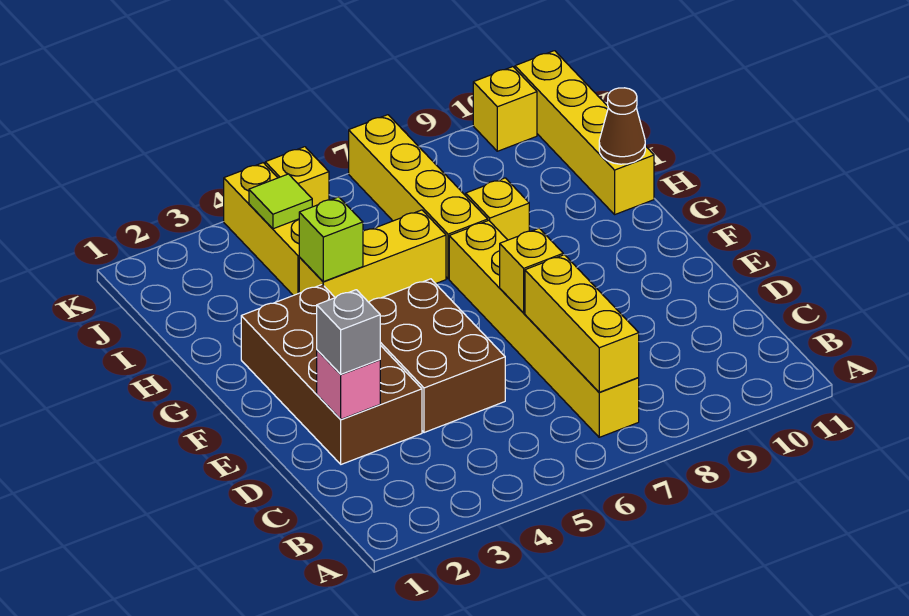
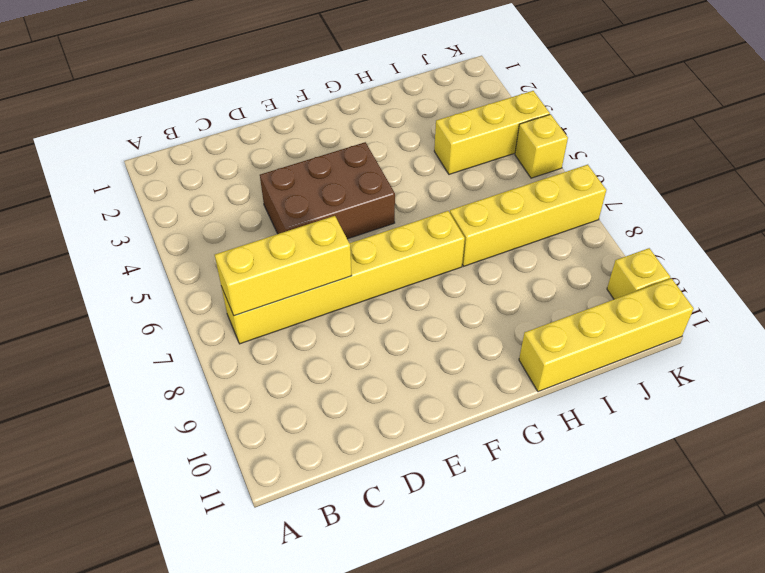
none -> brown 2x4 brick [241,284,422,464]
none -> yellow 1x3 brick [299,210,446,302]
none -> yellow 1x1 brick [466,178,529,240]

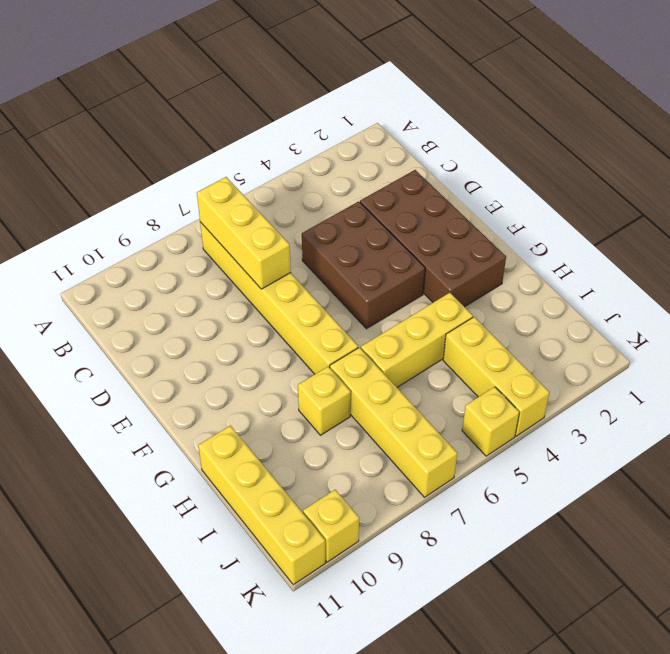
none -> pink 1x1 brick [317,350,380,419]
none -> yellow 1x1 brick [500,228,563,313]
none -> lime 1x1 brick [299,197,363,282]

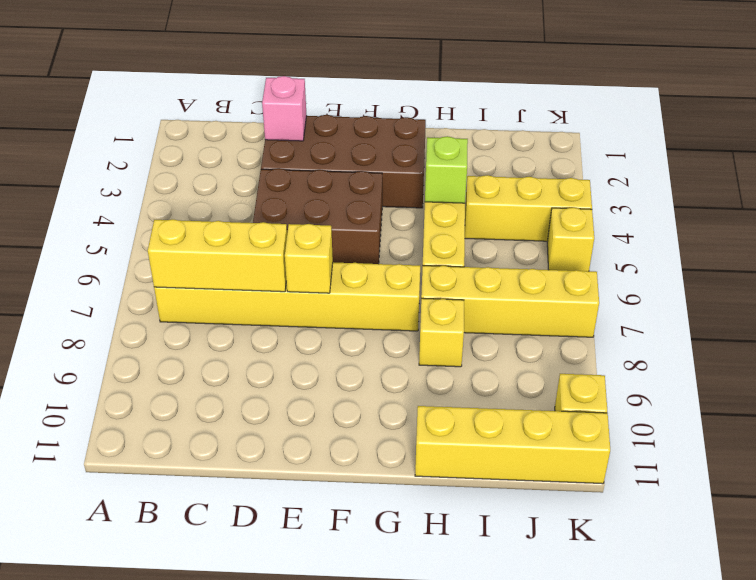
none -> brown 1x1 cone [599,88,645,164]
none -> lime 1x1 tile [249,174,312,229]
none -> grey 1x1 brick [317,290,380,374]

